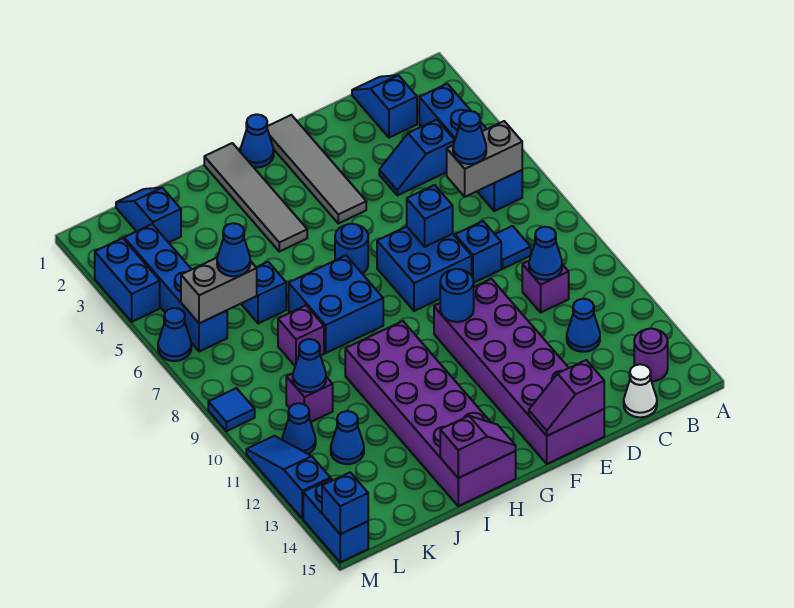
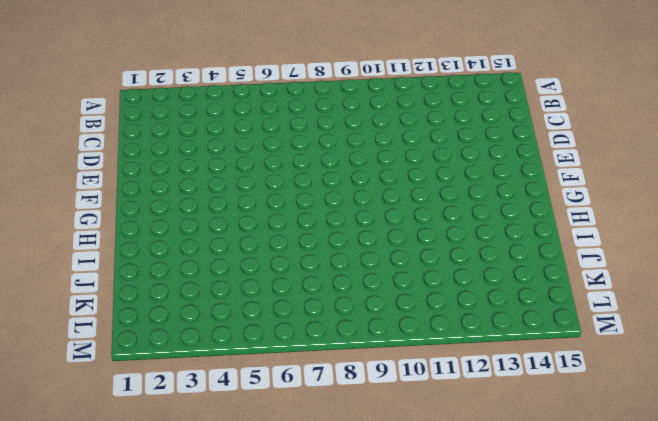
none -> blue 1x4 brick [419,84,522,211]
none -> purple 1x1 round brick [634,328,668,381]
none -> blue 1x2 slope [352,75,417,138]
none -> blue 1x2 slope [379,120,455,195]

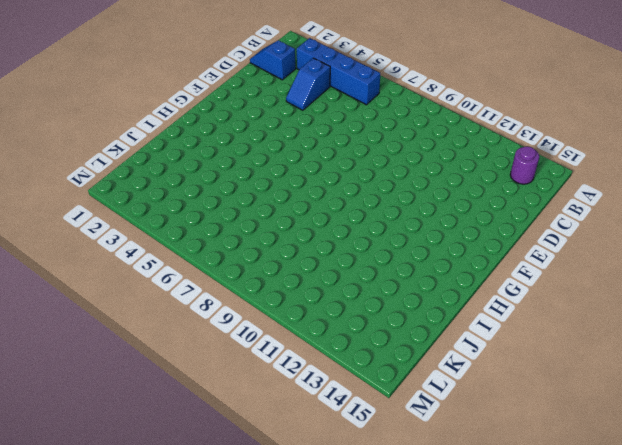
none -> blue 1x1 tile [495,226,531,269]
none -> purple 1x1 brick [522,261,569,312]
none -> blue 1x1 cone [567,299,600,352]
none -> white 1x1 cone [624,364,657,417]

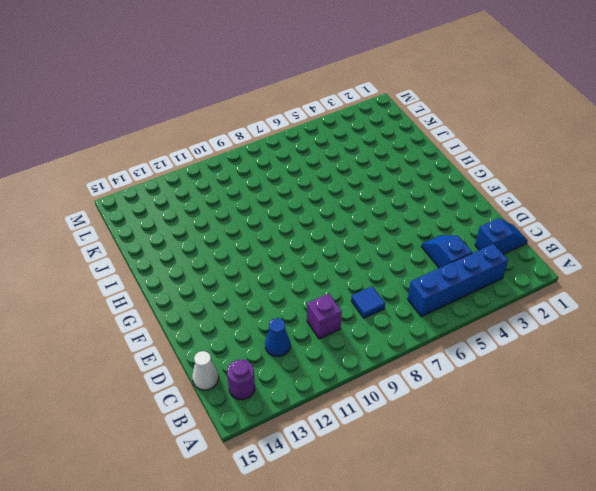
none -> blue 1x1 brick [455,221,501,282]
none -> blue 2x2 brick [377,227,472,311]
none -> purple 2x6 brick [434,279,604,464]
none -> grey 1x4 tile [267,115,366,223]

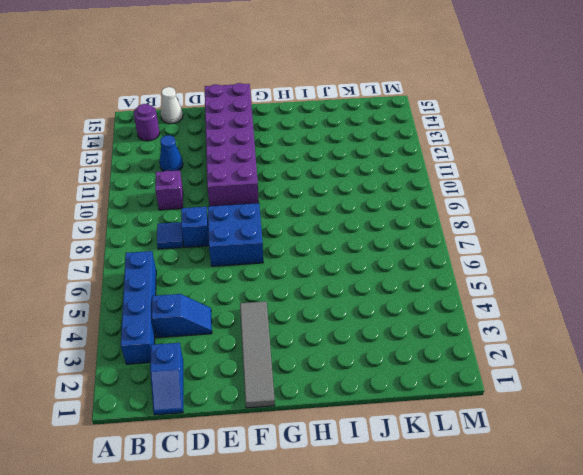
none -> blue 1x1 cone [240,114,274,167]
none -> blue 1x1 round brick [335,224,368,274]
none -> grey 1x4 tile [204,143,307,252]
none -> blue 2x2 brick [289,256,383,353]

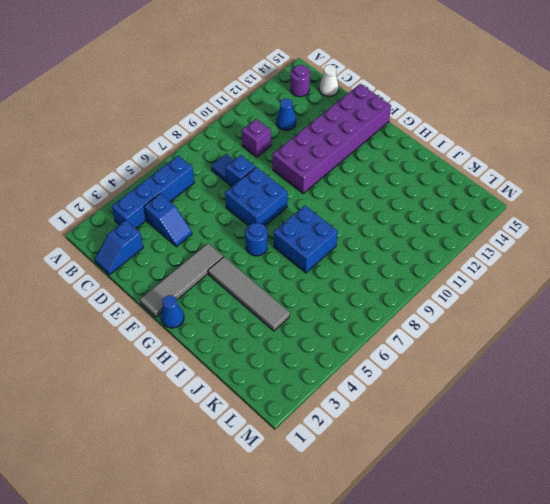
grey 1x4 tile [208,257,290,331] -> grey 1x4 tile turned to [204,143,307,252]
none -> purple 2x6 brick [345,321,516,506]
none -> blue 1x1 brick [241,262,286,323]
none -> purple 1x1 brick [278,306,324,366]
none -> blue 1x2 slope [116,188,181,243]

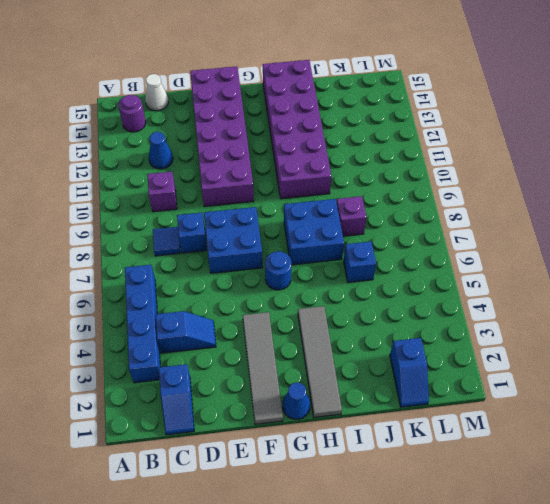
none -> purple 1x1 brick [286,373,333,422]
none -> blue 1x1 cone [331,411,364,464]
none -> blue 1x4 brick [124,224,227,352]
none -> blue 1x1 cone [282,403,316,454]

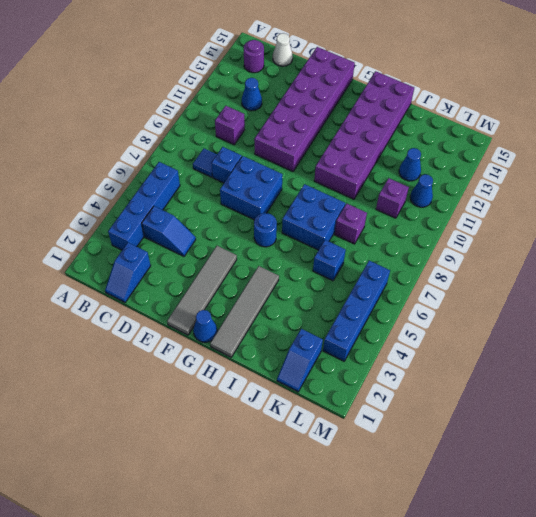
none -> blue 1x2 brick [95,238,160,322]
none -> blue 1x1 cone [158,308,191,361]
none -> blue 1x1 tile [208,388,255,431]
none -> blue 1x3 slope [246,436,330,519]

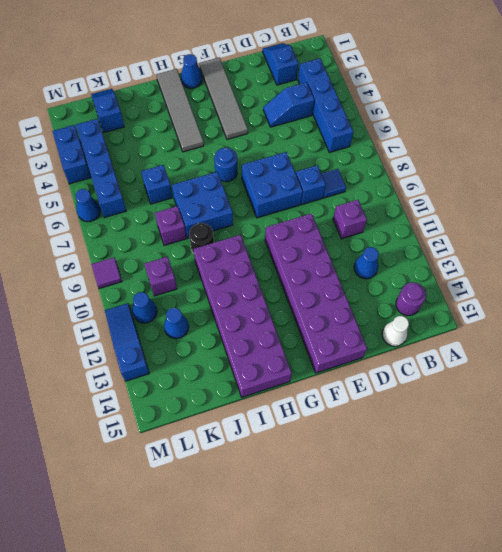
black 1x1 round brick [189,223,214,253] -> none
purple 1x1 tile [91,257,122,289] -> blue 1x1 tile [208,388,255,431]
none -> blue 1x2 brick [303,479,368,562]
none -> grey 1x2 brick [447,121,522,197]
none -> blue 1x1 cone [529,227,562,280]
none -> blue 1x1 brick [407,185,453,247]

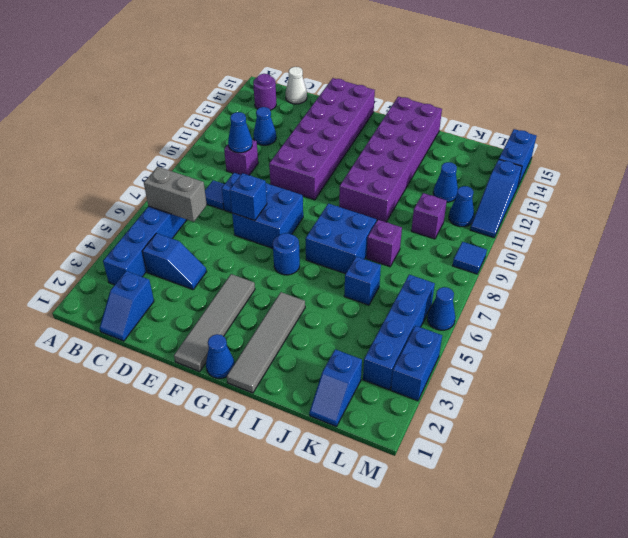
none -> purple 1x2 slope [529,360,604,436]
none -> blue 1x1 round brick [440,269,474,322]
none -> purple 1x2 slope [440,416,516,478]
none -> grey 1x2 brick [181,258,257,323]

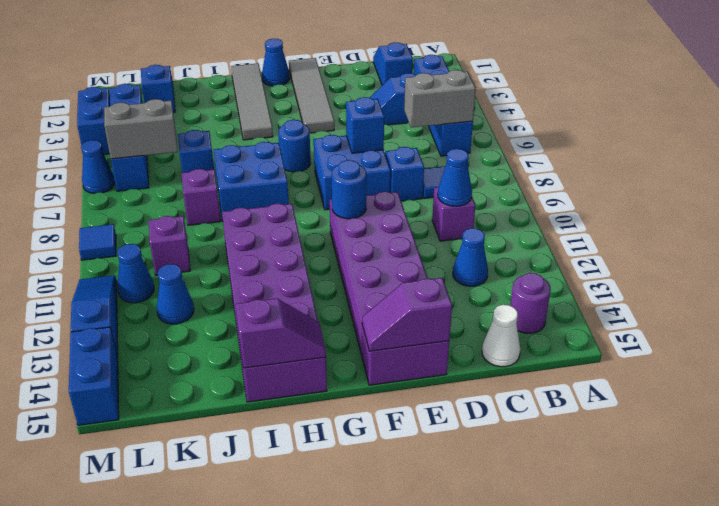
none -> blue 1x1 cone [293,339,326,392]
none -> blue 1x1 brick [322,473,368,534]
none -> blue 1x1 cone [453,111,486,164]
none -> blue 1x1 cone [217,223,250,276]

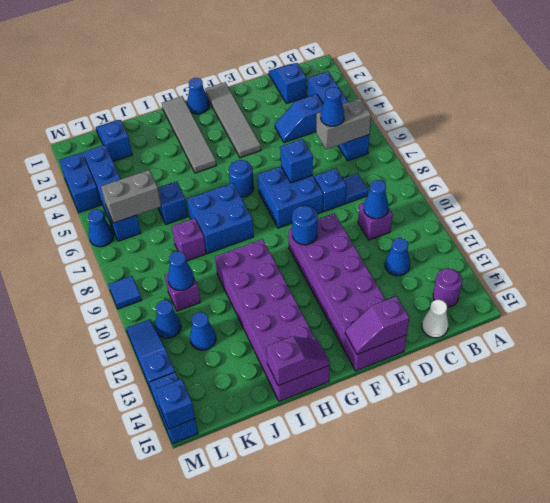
none -> blue 1x1 cone [217,223,250,276]

